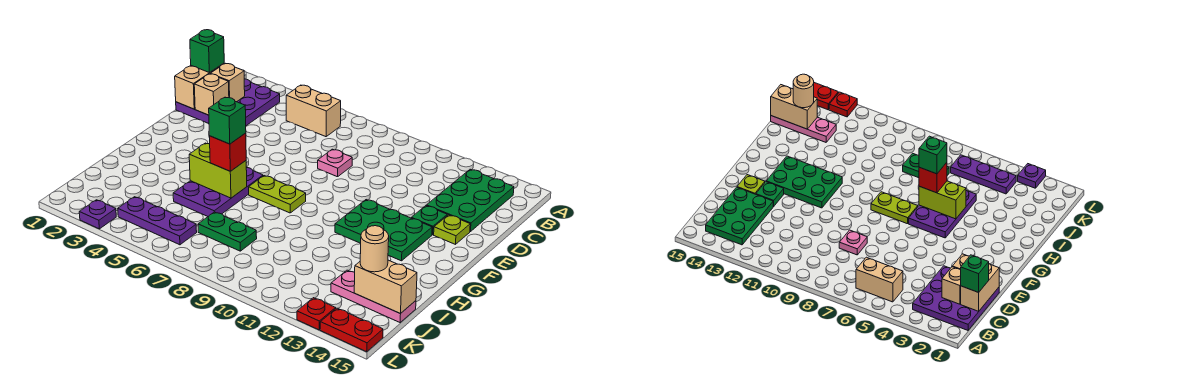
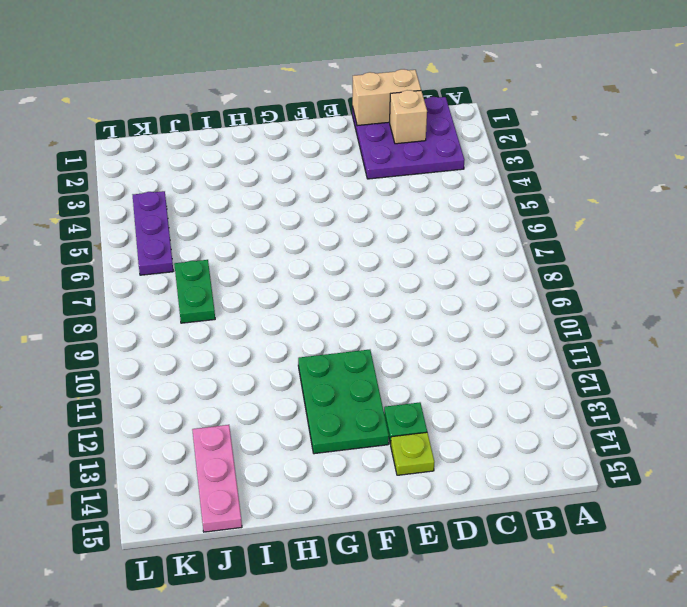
none -> tan 1x2 brick [286,85,341,137]
none -> green 2x3 plate [427,169,514,232]
none -> pink 1x1 plate [318,149,352,177]

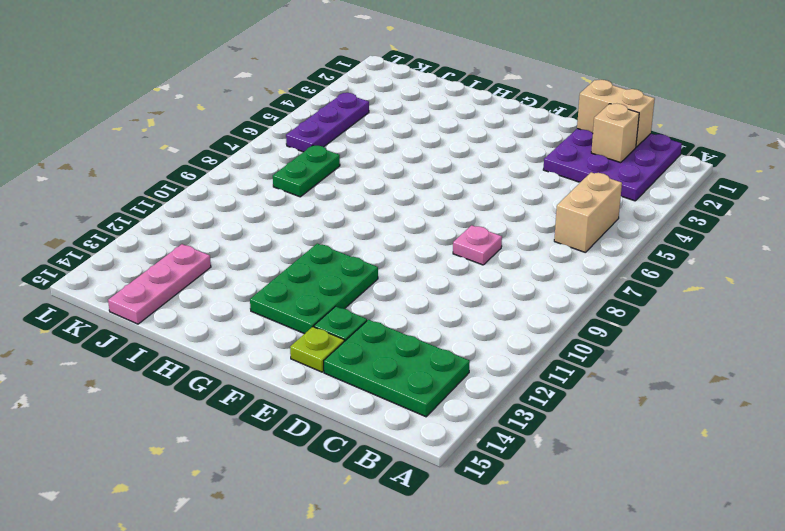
none -> purple 2x3 plate [173,167,263,216]
none -> lime 1x2 plate [249,176,306,213]
none -> purple 1x1 plate [79,200,116,229]

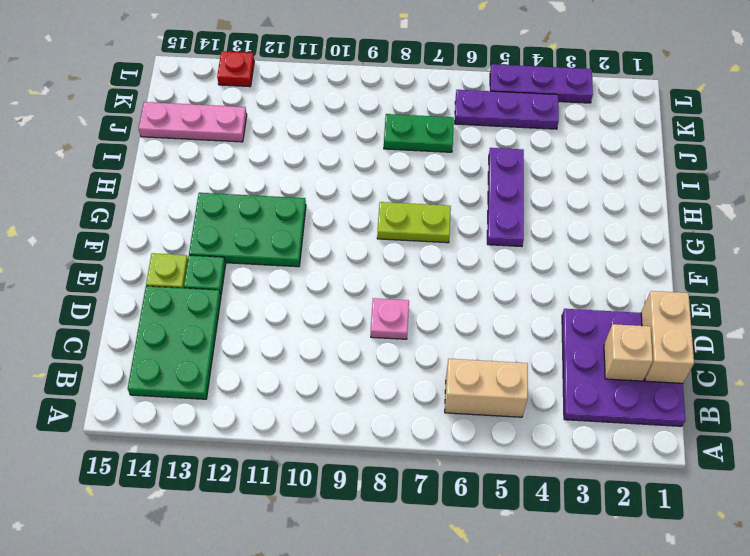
purple 1x3 plate [487,148,524,246] -> purple 2x3 plate [173,167,263,216]
purple 1x3 plate [490,64,593,103] -> purple 1x1 plate [79,200,116,229]
none -> red 1x2 plate [320,308,383,352]
none -> tan 1x1 brick [194,74,229,115]
none -> lime 1x2 brick [189,143,247,198]

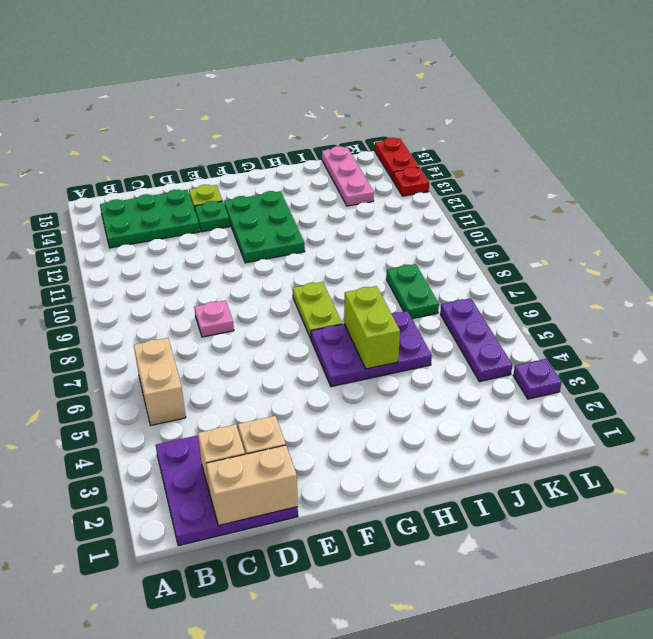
none -> tan 1x2 brick [354,260,417,314]
none -> green 1x1 brick [190,30,224,73]
none -> red 1x1 brick [209,133,246,171]

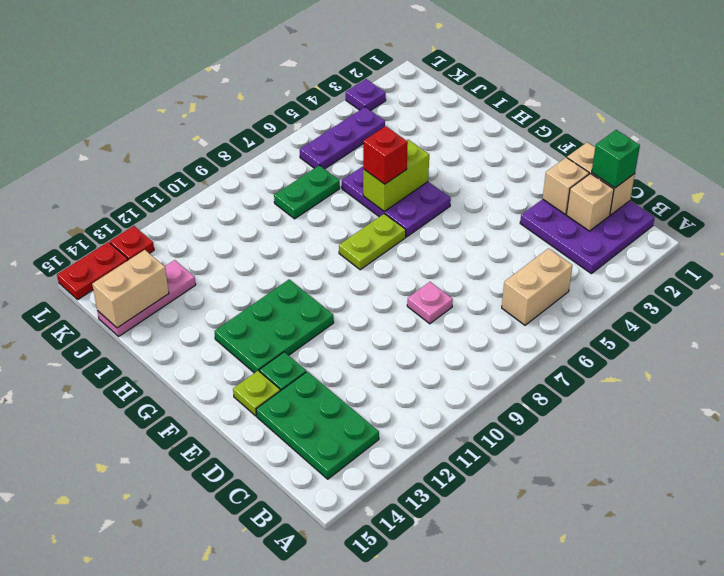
none -> tan 1x1 round brick [360,226,389,272]
none -> green 1x1 brick [209,97,246,144]

